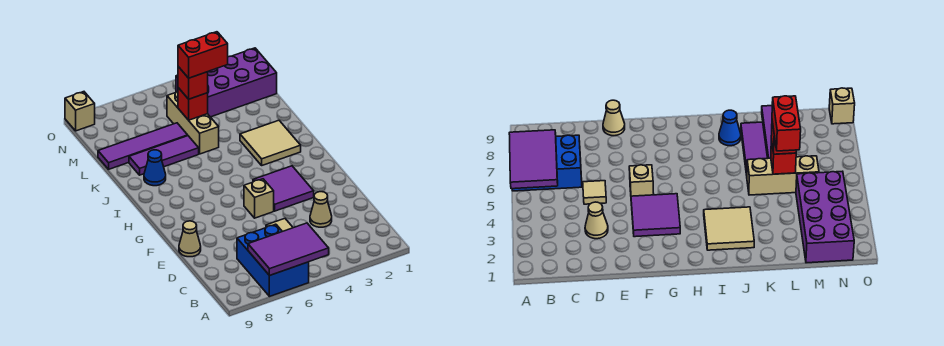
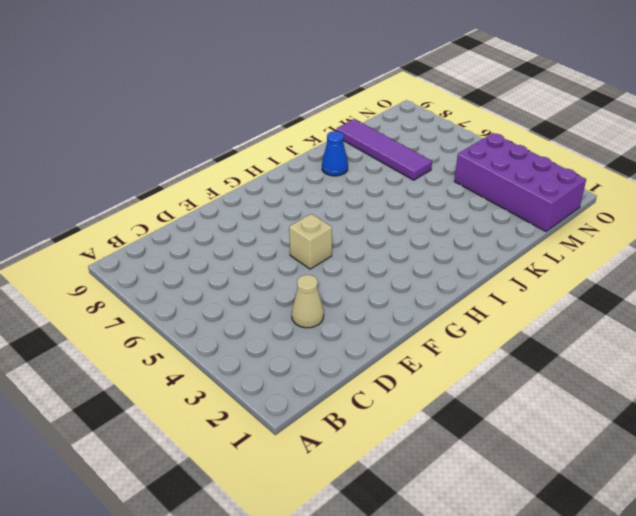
none -> blue 2x3 brick [237,224,309,296]
none -> tan 1x1 tile [266,219,293,232]
none -> tan 1x1 cone [179,221,201,257]

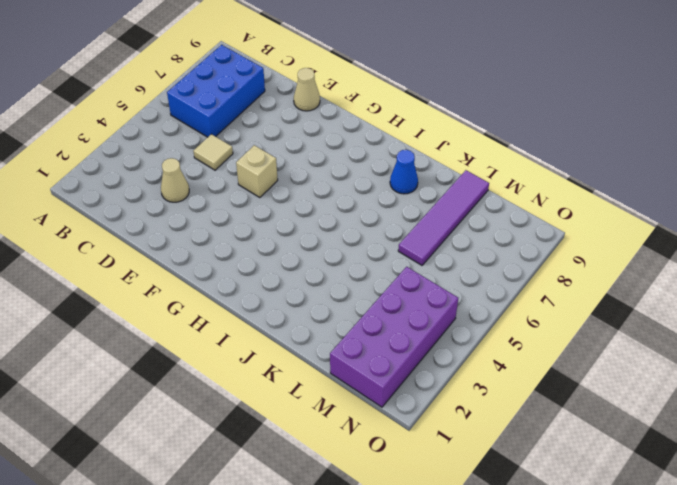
blue 2x3 brick [167,45,265,137] -> blue 2x3 brick turned to [237,224,309,296]
none -> purple 2x2 tile [253,166,314,211]
none -> tan 2x2 tile [240,120,301,165]
none -> tan 1x3 brick [167,91,219,154]

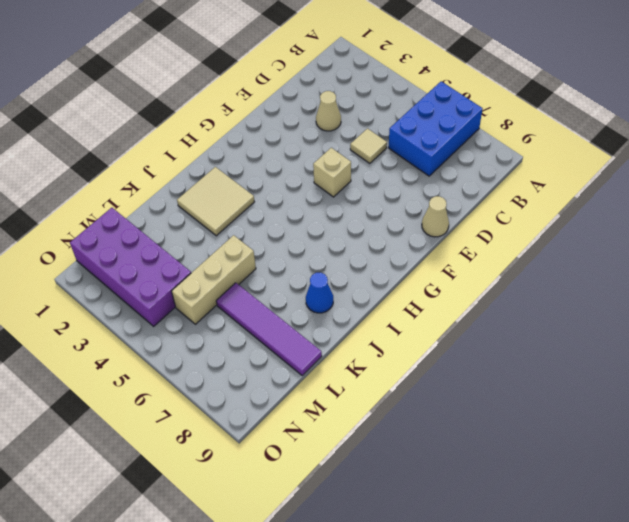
none -> purple 2x2 tile [253,166,314,211]
none -> purple 1x3 tile [129,136,199,175]
none -> tan 1x1 brick [65,92,95,131]

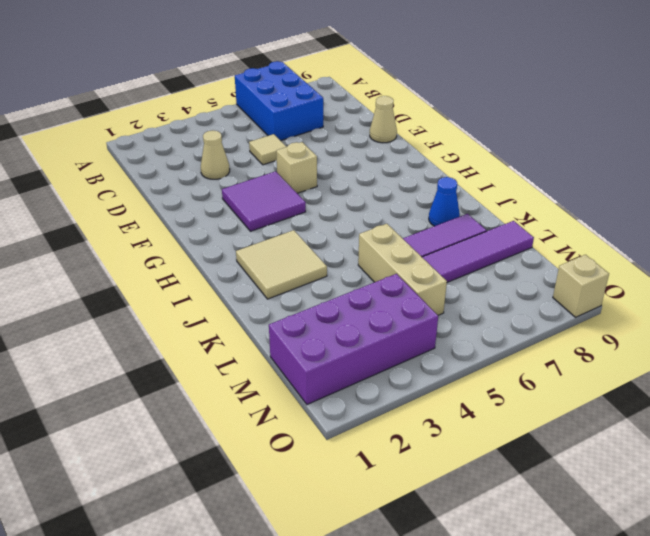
none -> purple 2x3 tile [248,223,329,276]
none -> red 1x1 brick [178,88,208,120]
none -> red 1x1 brick [178,67,208,99]

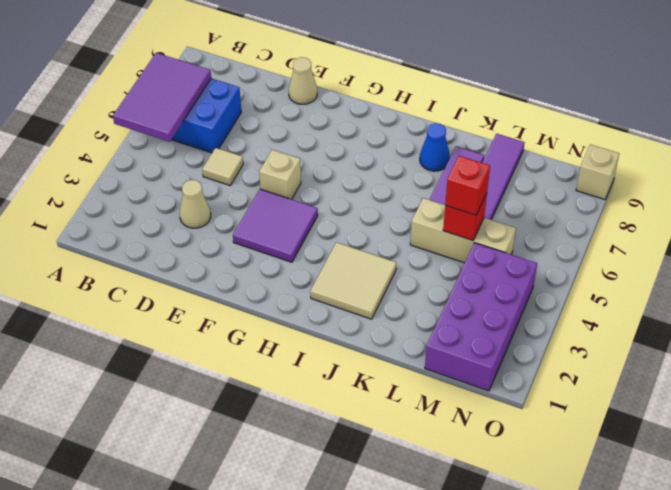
none -> red 1x2 brick [178,32,228,78]

